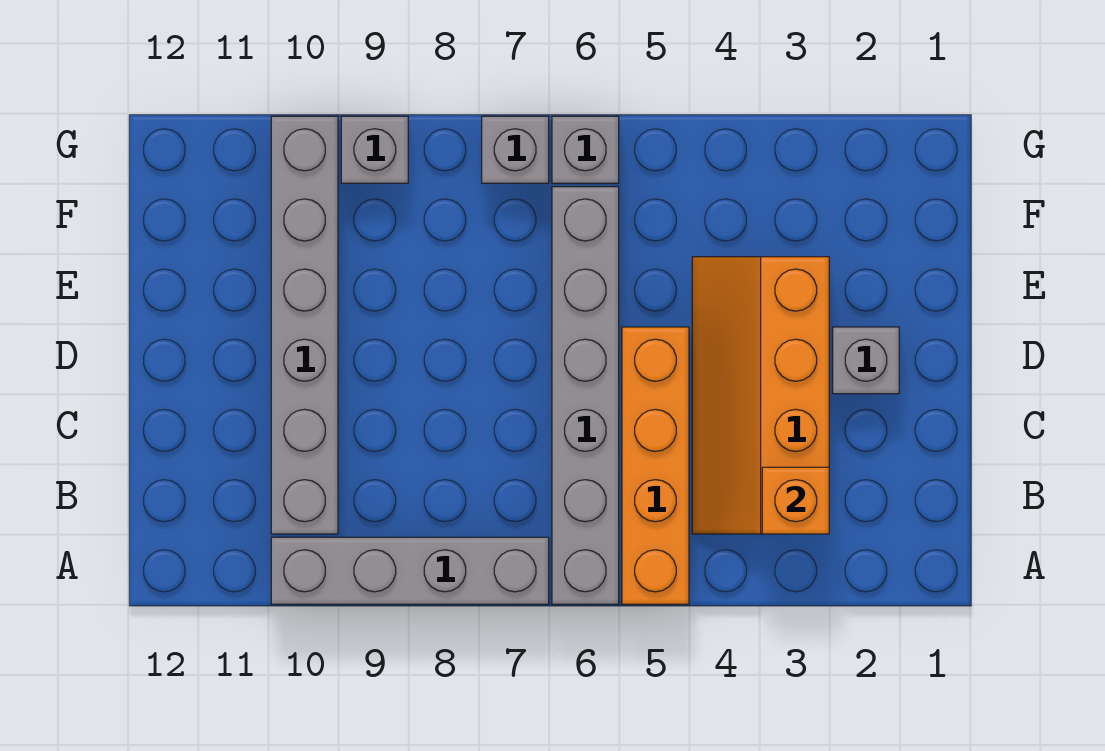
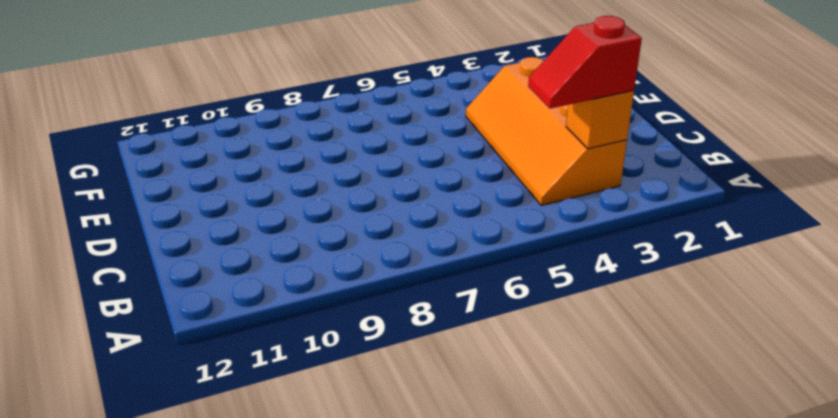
red 1x2 slope [528,16,642,109] -> none
none -> orange 1x4 brick [622,327,689,604]
none -> grey 1x6 brick [552,187,619,604]

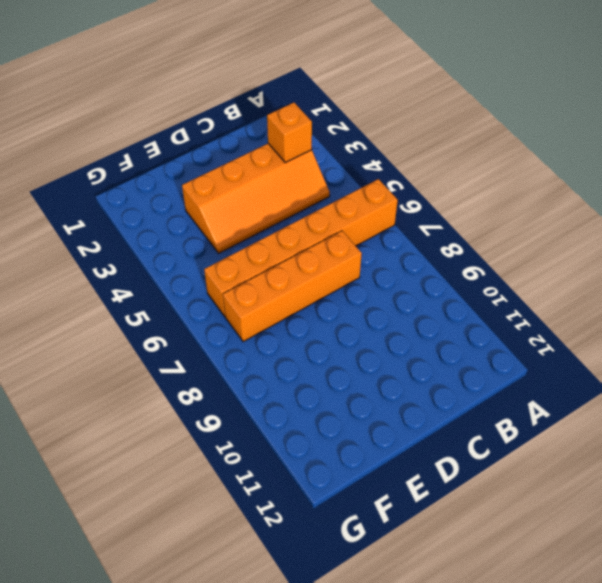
orange 1x6 brick [204,179,398,316] -> grey 1x6 brick [552,187,619,604]
orange 1x4 brick [223,231,362,342] -> orange 1x4 brick moved to [622,327,689,604]
none -> grey 1x4 brick [271,537,549,604]
none -> grey 1x6 brick [271,116,338,534]

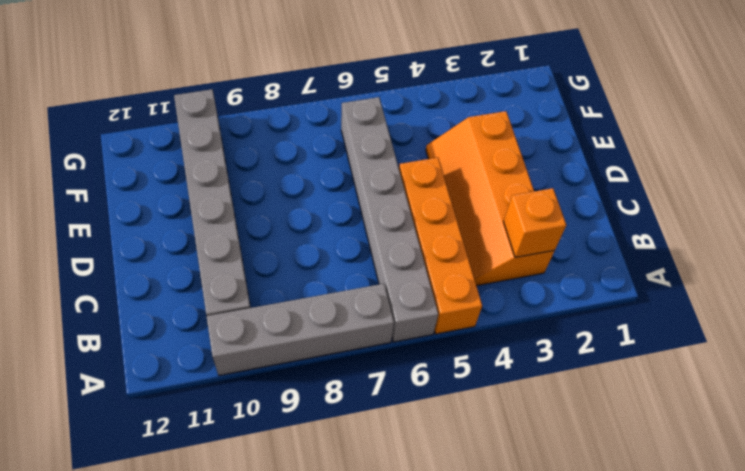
none -> grey 1x1 brick [833,327,899,394]
none -> grey 1x1 brick [552,116,619,183]

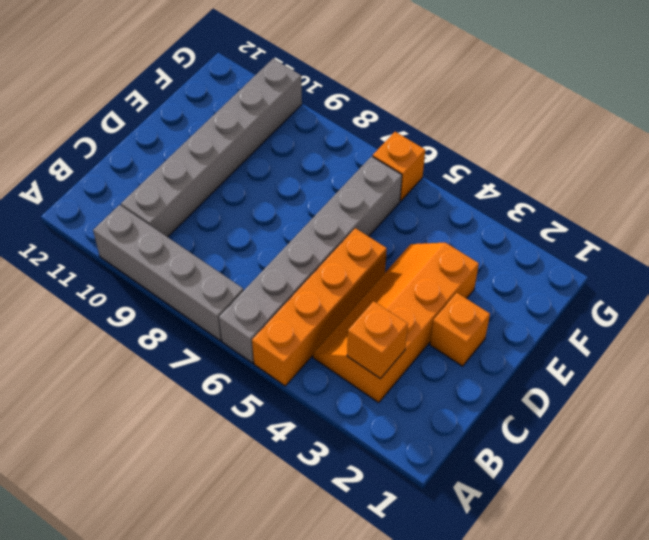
orange 1x1 brick [430,293,490,366] -> grey 1x1 brick [833,327,899,394]
orange 1x1 brick [373,132,425,201] -> grey 1x1 brick [552,116,619,183]
none -> grey 1x1 brick [482,116,549,183]
none -> grey 1x1 brick [341,116,408,183]

